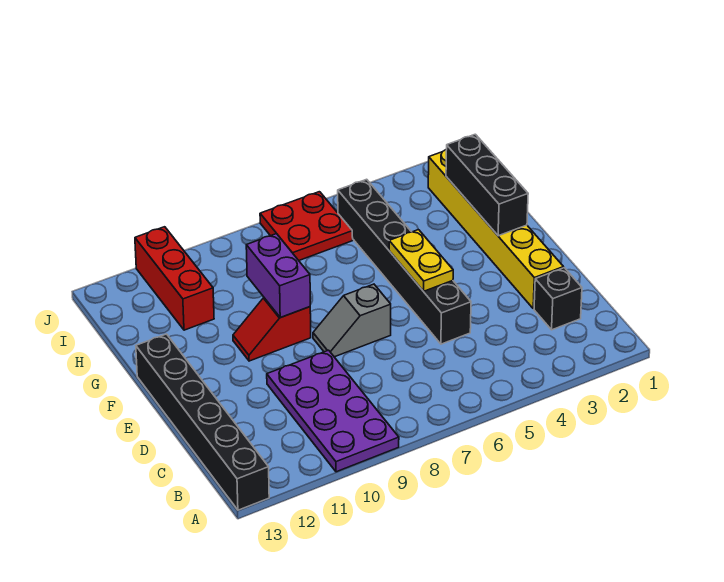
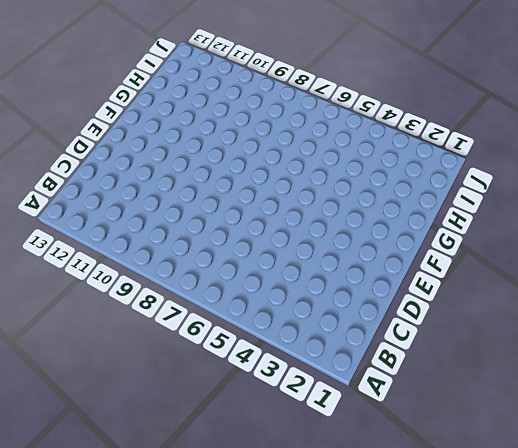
none -> purple 2x4 plate [267,350,399,472]
none -> black 1x6 brick [136,334,269,510]
none -> black 1x1 brick [534,268,582,330]

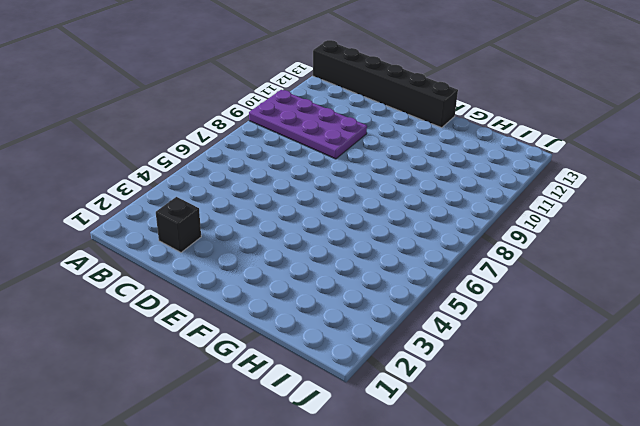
none -> yellow 1x6 brick [428,149,564,309]
none -> black 1x6 brick [337,179,471,344]
none -> grey 1x2 slope [313,284,391,357]

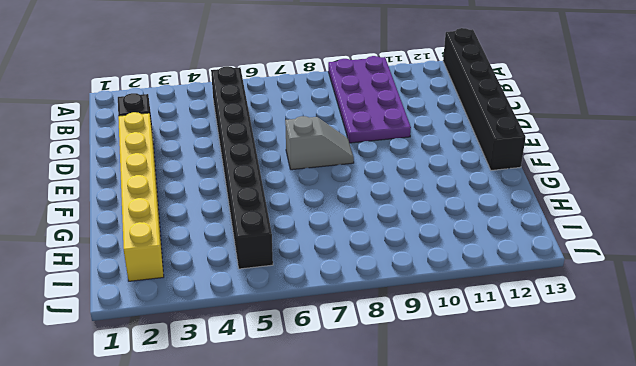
black 1x8 brick [211,66,273,269] -> black 1x6 brick [337,179,471,344]
none -> red 1x2 slope [233,298,311,361]
none -> red 1x3 brick [135,227,214,330]
none -> red 2x2 plate [260,192,353,260]

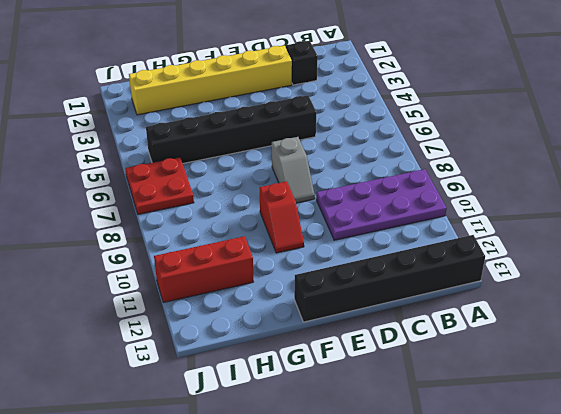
none -> yellow 1x2 plate [389,230,453,291]
none -> black 1x3 brick [446,134,528,236]
none -> purple 1x2 brick [246,234,310,318]

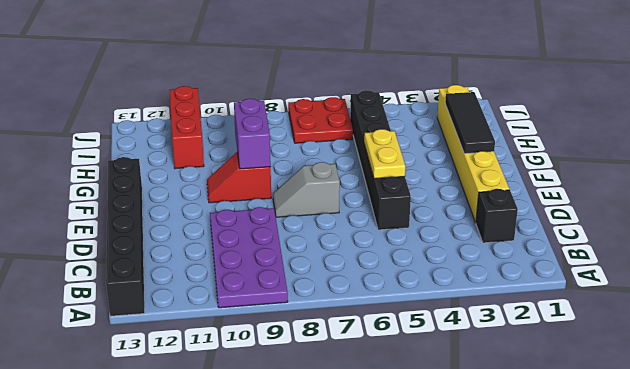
black 1x3 tile [445,92,495,154] -> black 1x3 brick [446,134,528,236]

